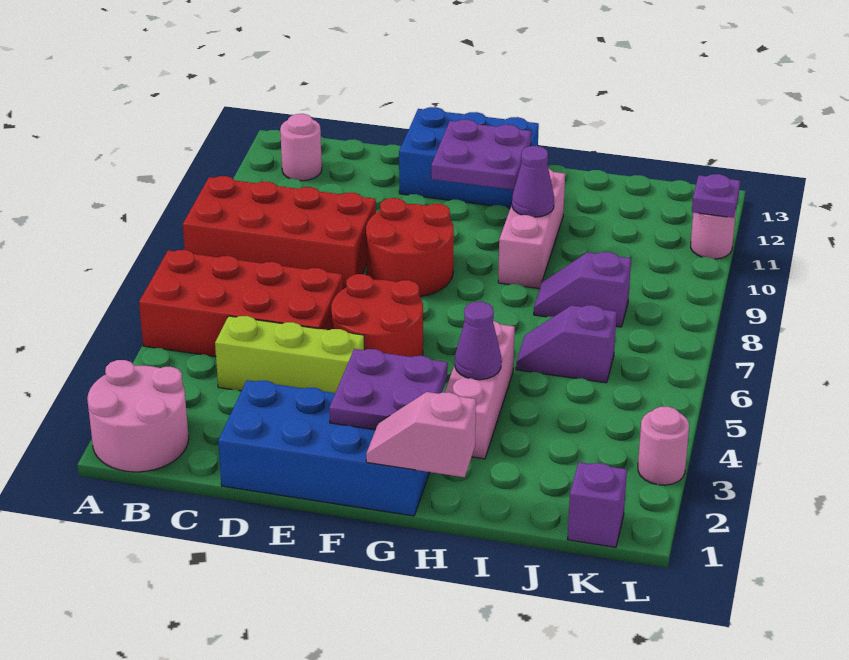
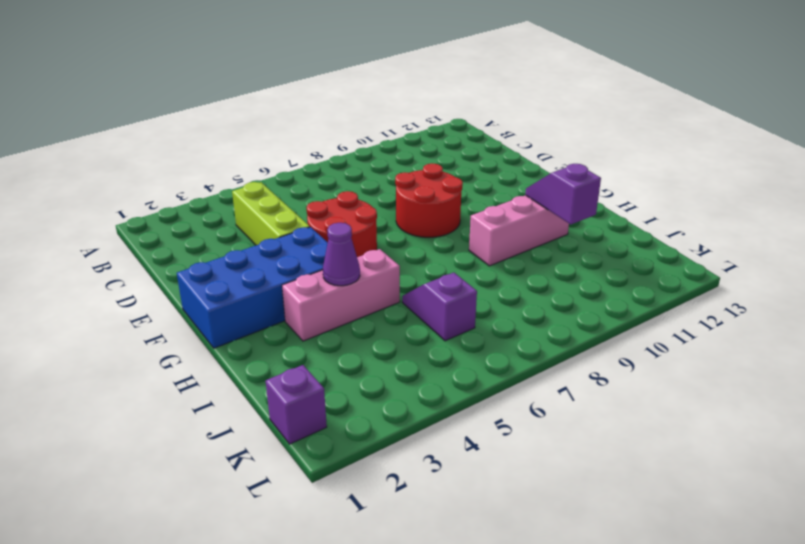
blue 2x4 brick [177,227,328,348] -> blue 2x4 brick turned to [218,380,430,516]
purple 1x2 slope [525,164,601,224] -> purple 1x2 slope moved to [534,252,631,327]
none -> pink 2x2 round brick [87,360,189,472]
none -> red 2x4 brick [139,250,343,357]
none -> red 2x4 brick [183,176,376,289]

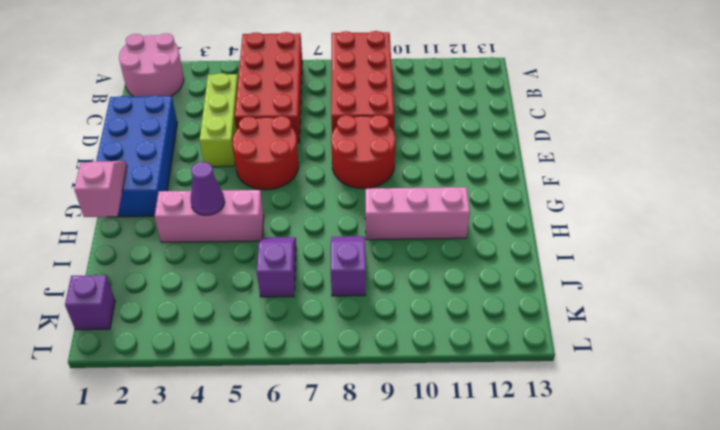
none -> pink 1x1 round brick [280,114,322,181]
none -> blue 2x3 brick [399,107,539,208]
none -> pink 1x1 round brick [638,407,689,485]

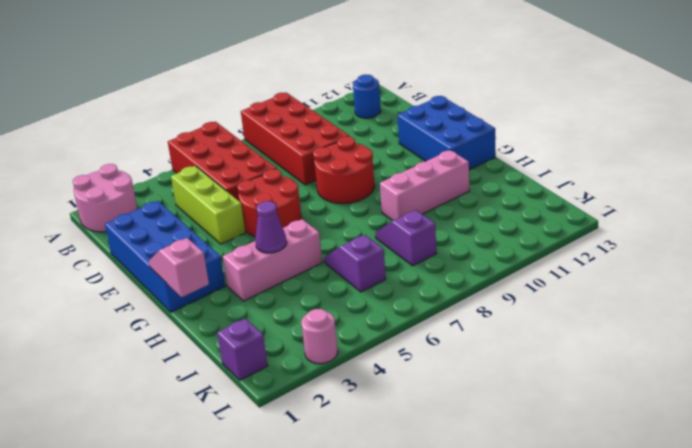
blue 1x1 round brick [353,75,381,118] -> pink 1x1 round brick [280,114,322,181]
none -> pink 1x1 round brick [691,211,736,259]
none -> purple 2x2 plate [329,349,448,430]
none -> purple 2x2 plate [431,119,531,190]

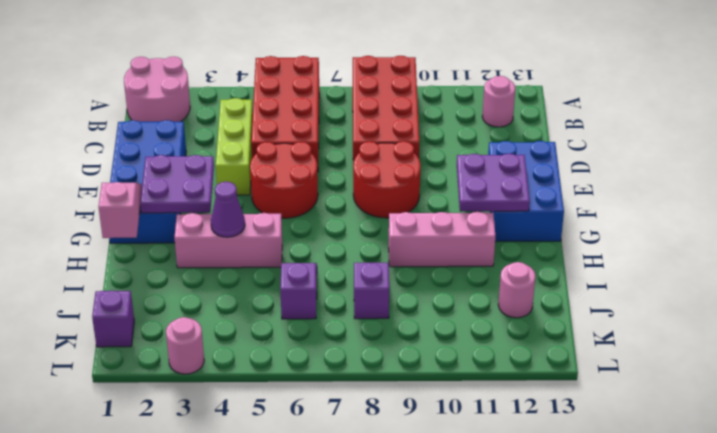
pink 1x1 round brick [498,262,535,318] -> pink 1x1 round brick moved to [691,211,736,259]
none -> purple 1x1 cone [512,146,554,217]
none -> purple 1x1 plate [692,174,740,218]

